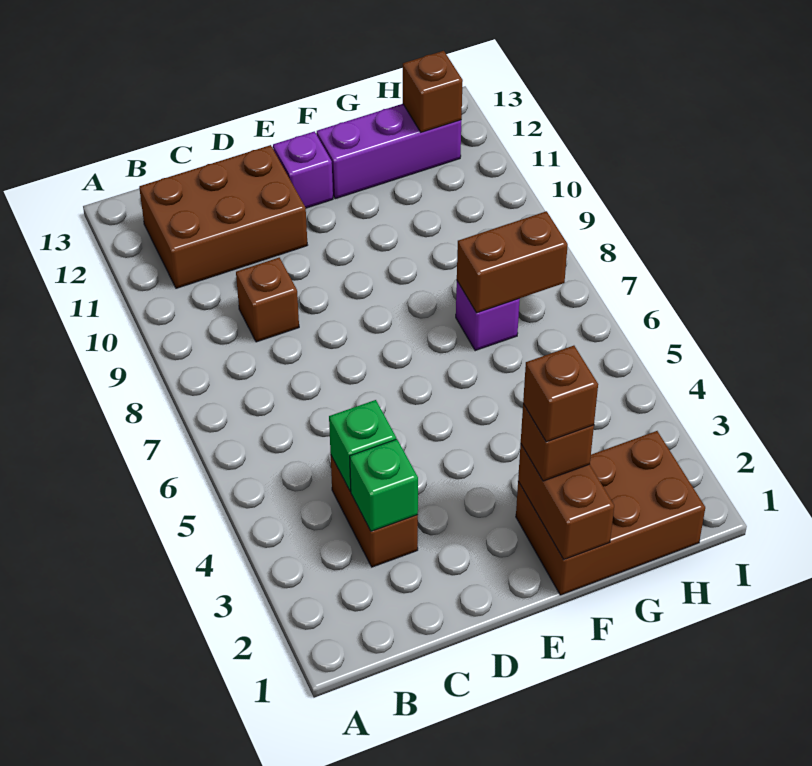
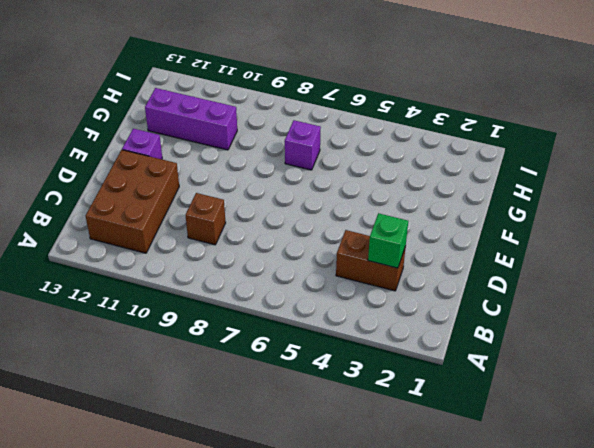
purple 1x3 brick [145,88,237,150] -> purple 1x3 brick turned to [317,104,461,199]
none -> brown 2x3 brick [516,431,705,595]
none -> green 1x1 brick [329,400,396,491]
none -> brown 1x2 brick [518,444,614,560]

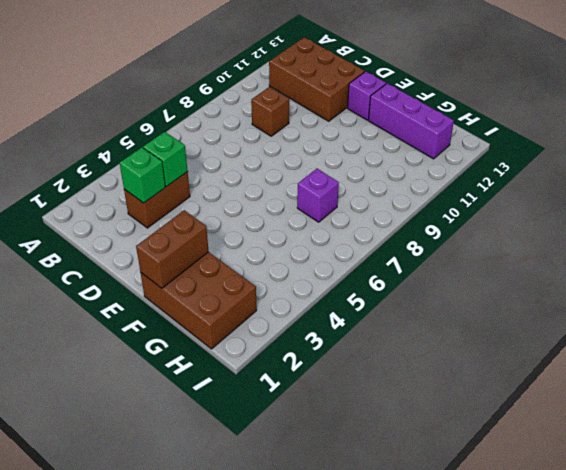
none -> brown 1x2 brick [457,211,568,313]
none -> brown 1x1 brick [403,51,463,132]
none -> brown 1x1 brick [521,404,594,481]

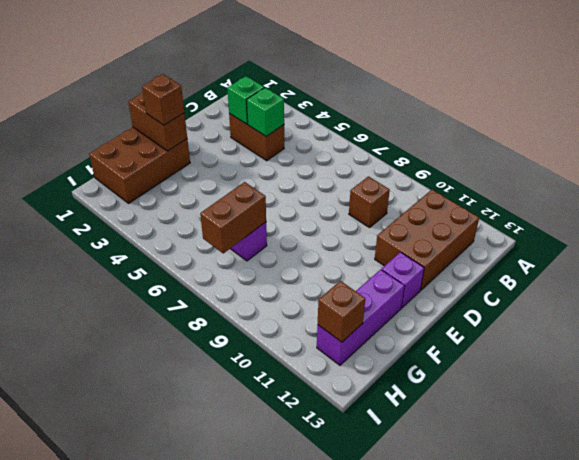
none -> brown 1x1 brick [523,346,598,442]

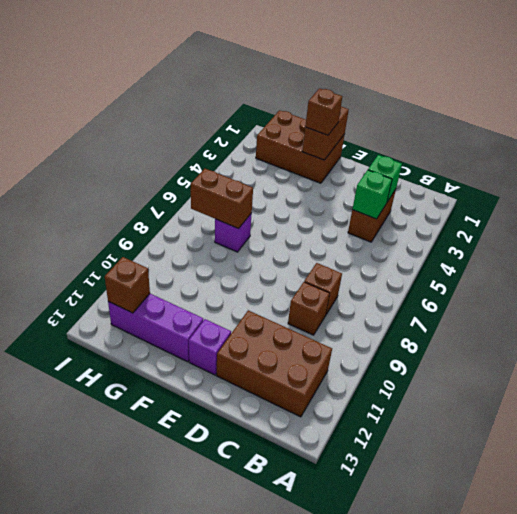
brown 1x1 brick [304,263,342,314] -> brown 1x1 brick moved to [523,346,598,442]

